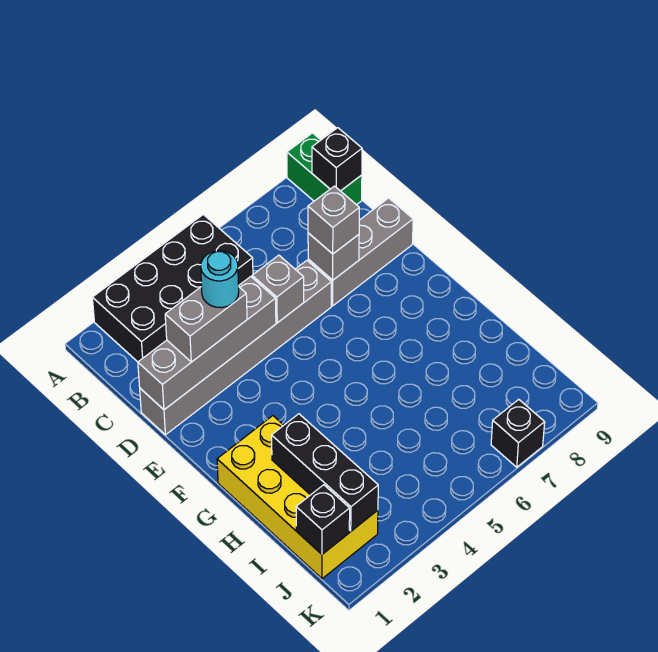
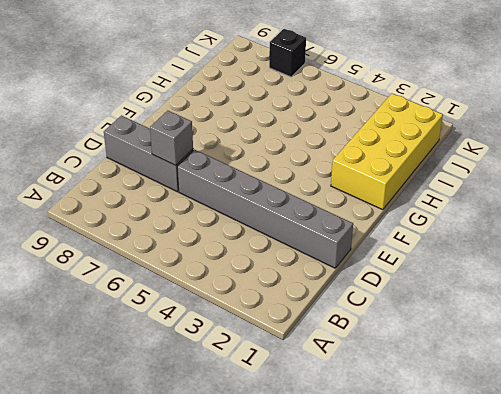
none -> black 2x4 brick [92,214,253,362]
none -> green 1x2 brick [287,133,362,205]
none -> black 1x1 brick [312,128,362,191]

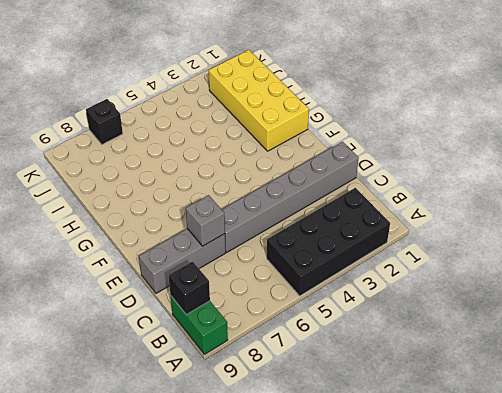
none -> grey 1x4 brick [138,277,276,410]
none -> grey 1x1 brick [252,255,304,323]
none -> black 1x3 brick [272,414,378,531]

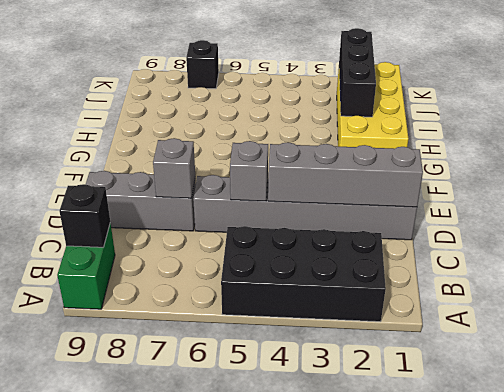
none -> black 1x1 brick [296,485,350,554]
none -> grey 1x2 brick [165,287,247,362]
none -> grey 1x1 brick [308,186,359,254]

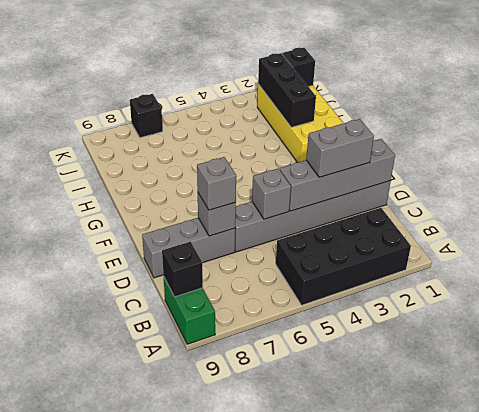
none -> cyan 1x1 round brick [201,251,239,308]

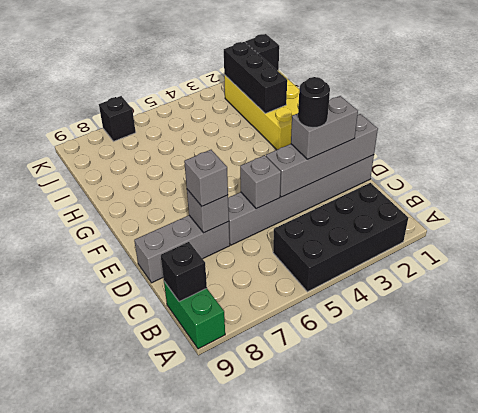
black 1x1 round brick [298,77,330,128] -> cyan 1x1 round brick [201,251,239,308]

